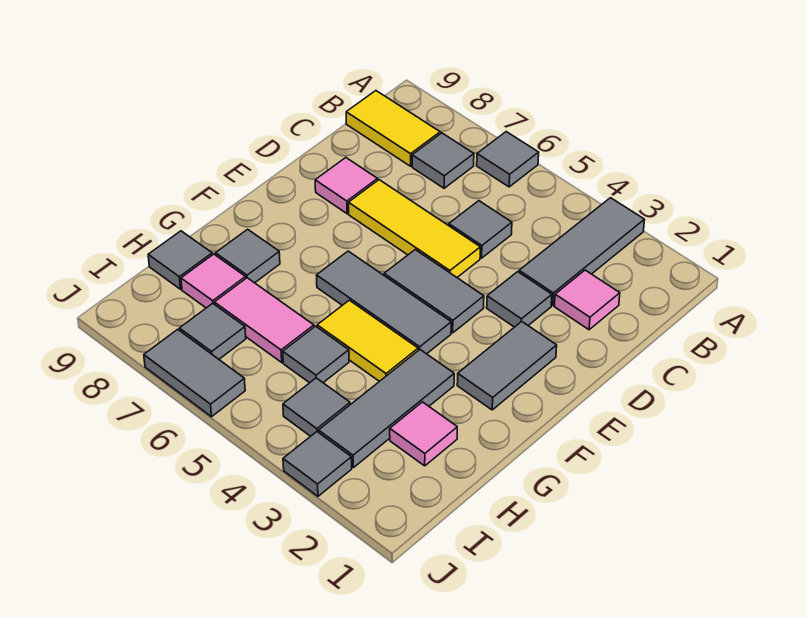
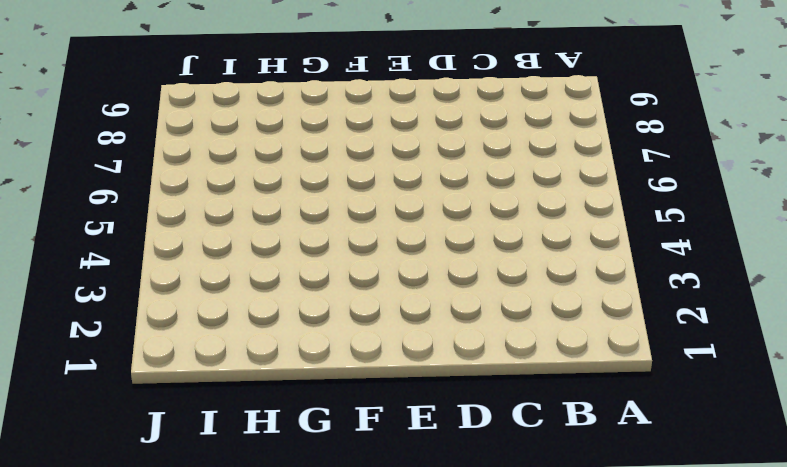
none -> grey 1x3 tile [519,198,644,305]
none -> grey 1x1 tile [477,132,539,187]
none -> grey 1x1 tile [412,133,474,188]

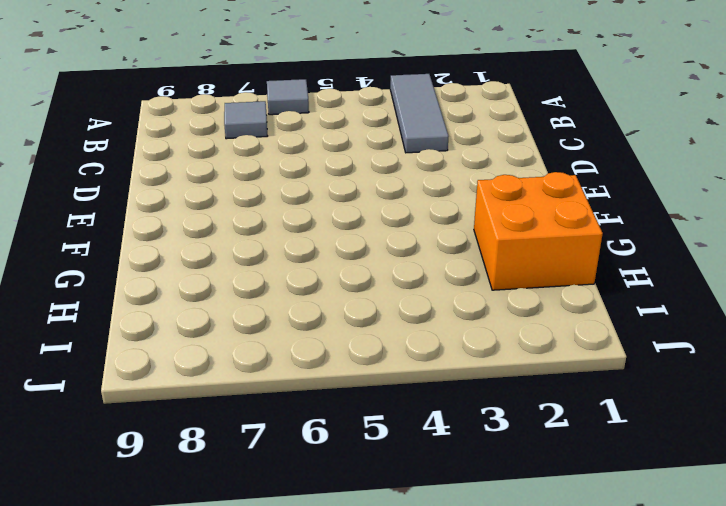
orange 2x2 brick [474,172,603,290] -> pink 1x1 tile [390,402,457,466]
none -> yellow 1x2 tile [346,91,440,166]
none -> pink 1x1 tile [554,270,620,330]
none -> grey 1x1 tile [449,201,512,258]

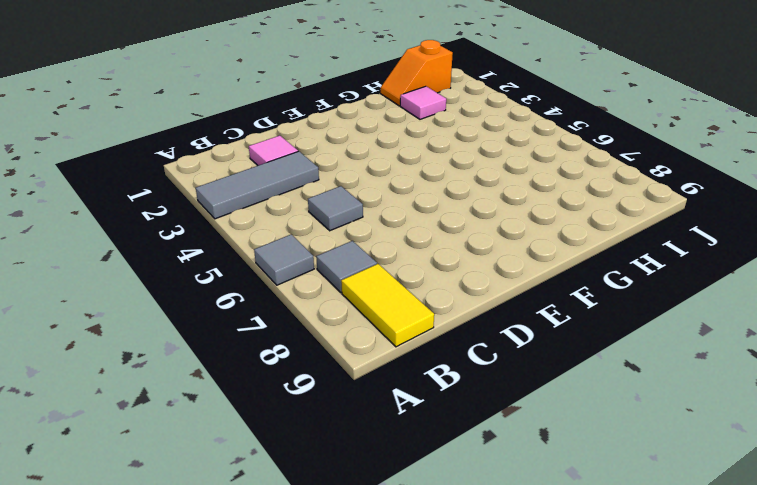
orange 1x2 slope [381,40,453,106] -> none
none -> grey 1x1 tile [487,272,552,327]
none -> yellow 1x3 tile [349,180,480,277]
none -> pink 1x1 tile [315,158,378,214]

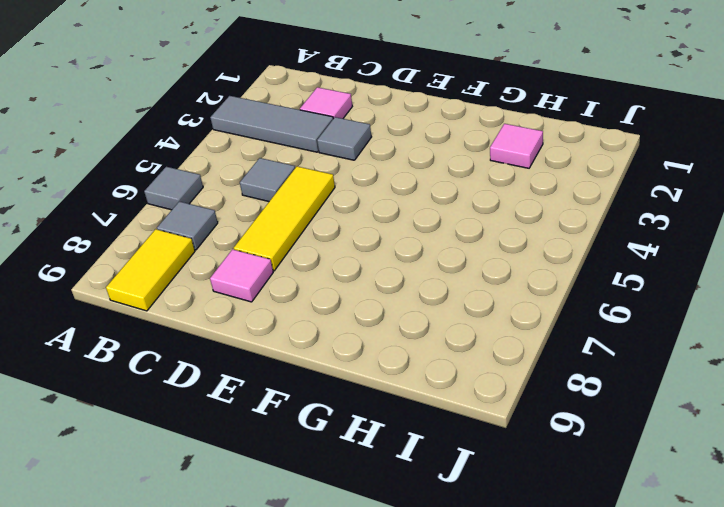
none -> grey 1x2 tile [457,321,557,410]
none -> grey 1x2 tile [384,250,484,333]
none -> grey 1x3 tile [317,251,451,354]

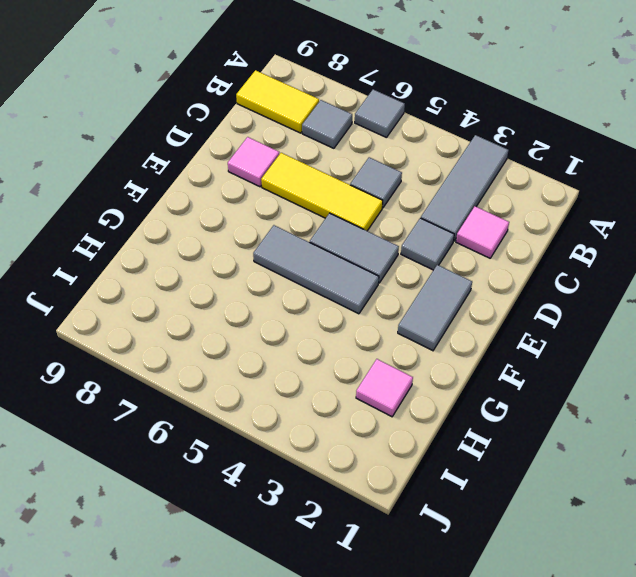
none -> grey 1x3 tile [319,350,454,468]
none -> yellow 1x2 tile [317,300,418,382]
none -> grey 1x1 tile [215,229,280,283]

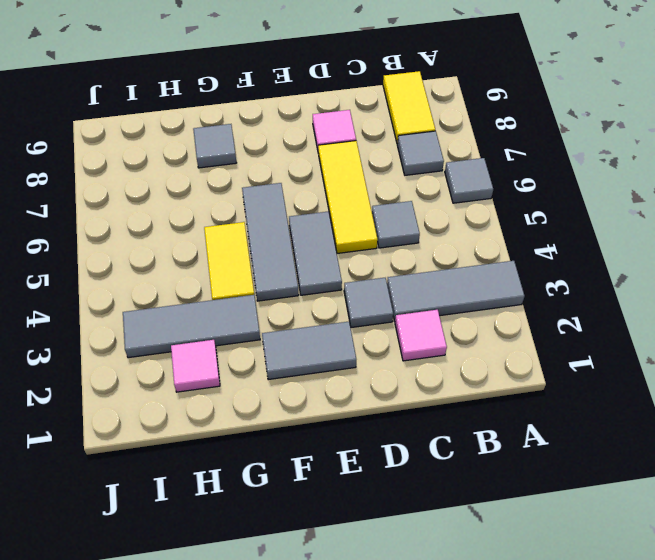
none -> grey 1x1 tile [283,326,349,383]
none -> pink 1x2 tile [214,278,314,362]
none -> pink 1x1 tile [181,254,246,308]

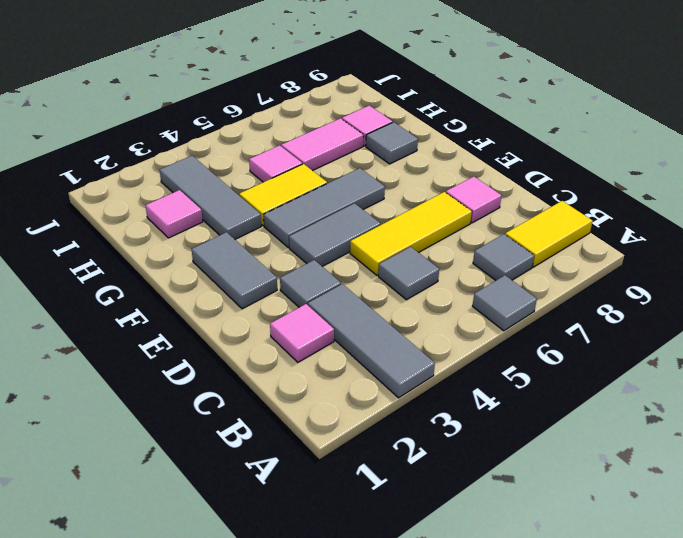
pink 1x1 tile [249,145,302,182] -> grey 1x1 tile [283,326,349,383]
none -> grey 1x1 tile [148,231,212,289]
none -> grey 1x1 tile [283,378,350,436]
none -> grey 1x1 tile [179,303,246,359]

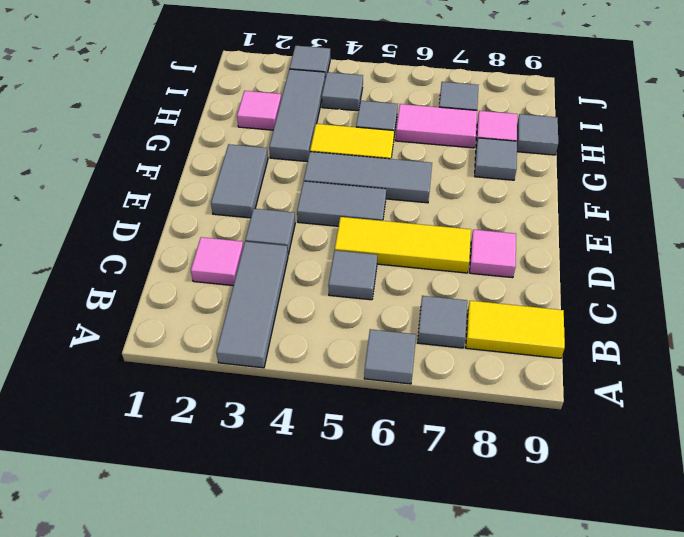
none -> grey 1x2 tile [144,329,245,417]

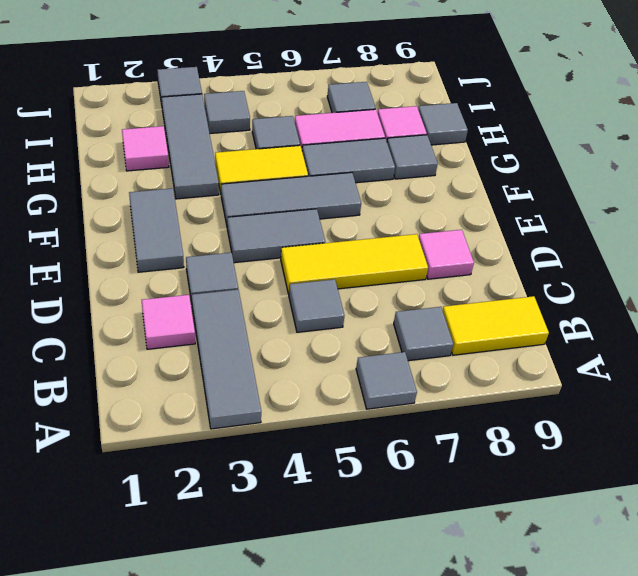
grey 1x2 tile [302,138,395,183] -> grey 1x2 tile moved to [144,329,245,417]

